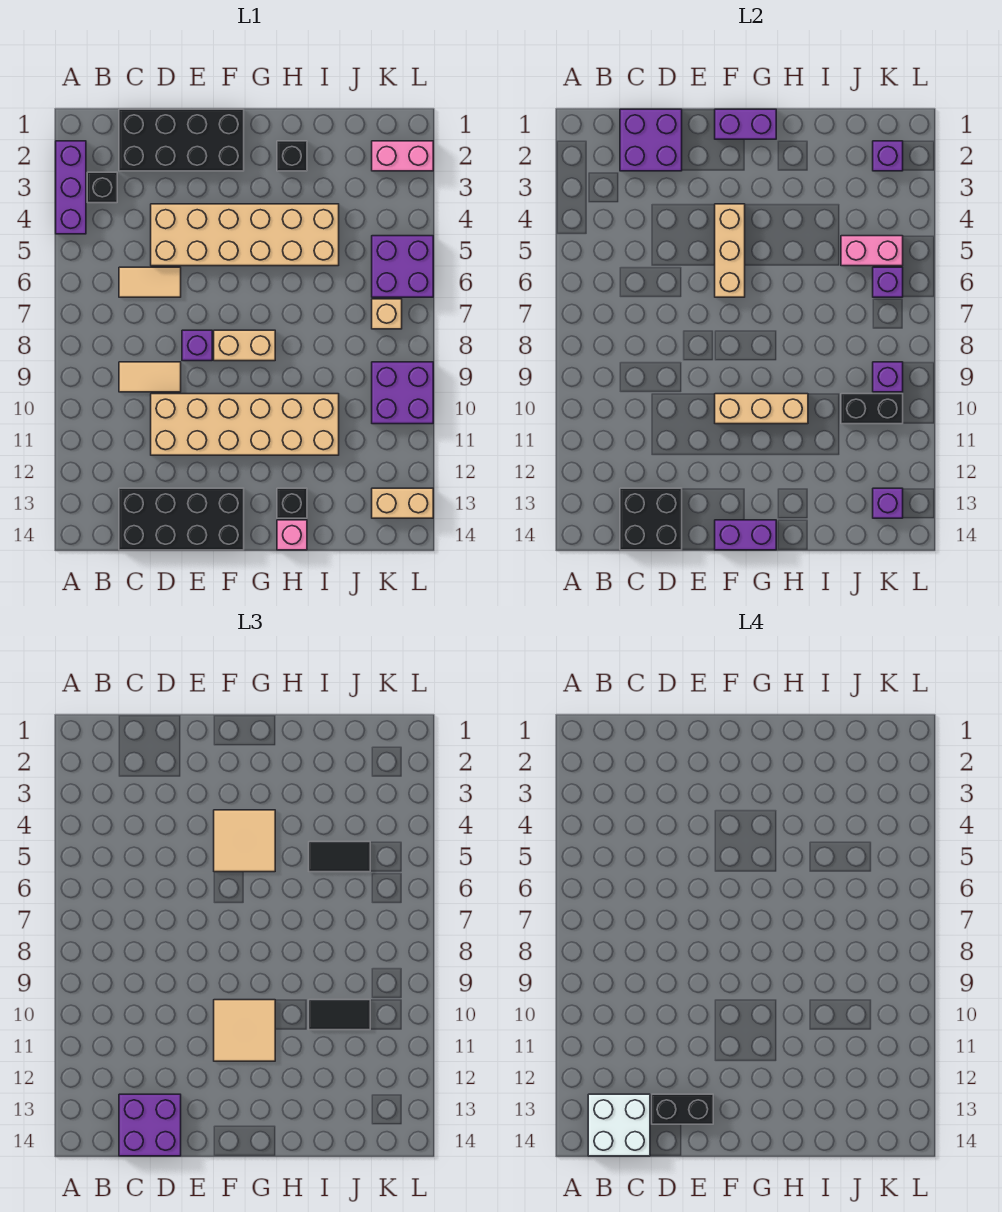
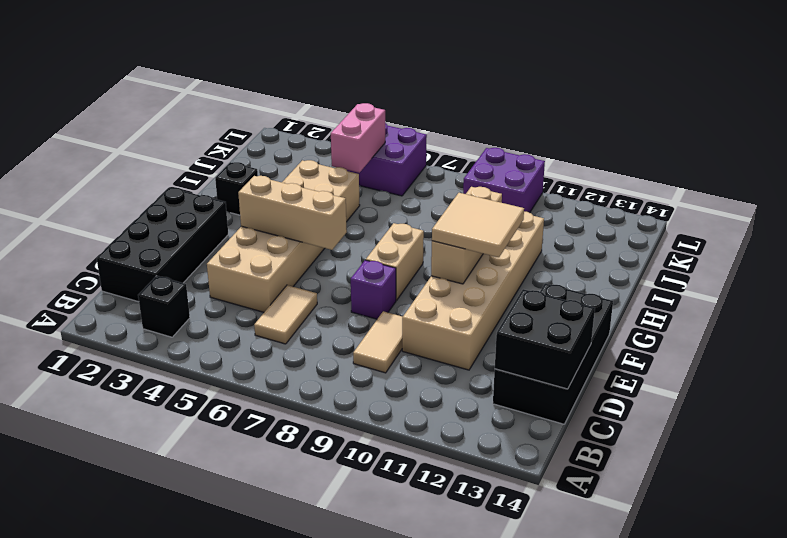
none -> purple 1x3 brick [56,141,86,234]
none -> black 1x1 brick [277,488,307,518]
none -> pink 1x1 brick [277,520,307,550]
none -> pink 1x2 brick [372,141,433,171]

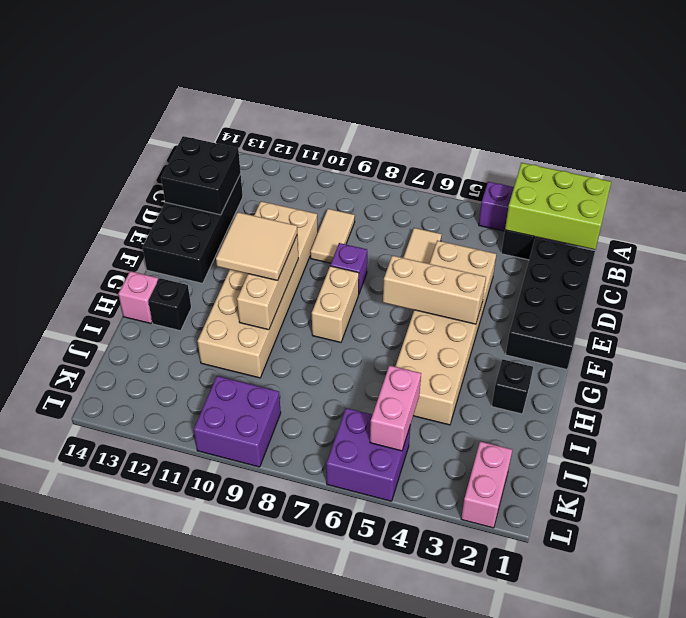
lime 2x3 brick [505,163,611,250] -> none
none -> tan 1x1 brick [372,299,402,329]
none -> tan 1x2 brick [372,488,433,518]
none -> purple 2x2 brick [620,109,682,171]
none -> purple 1x2 brick [715,109,776,139]

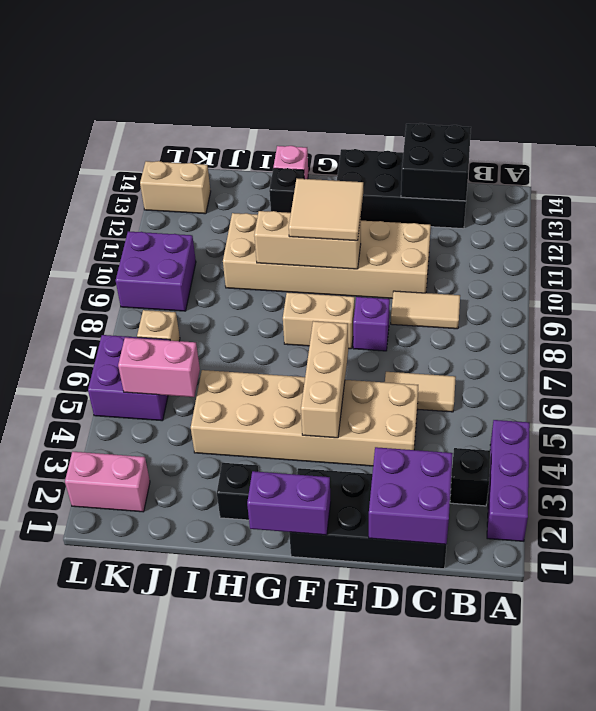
none -> purple 1x2 brick [715,520,776,550]
none -> black 1x2 brick [841,394,903,424]
none -> purple 1x1 brick [873,141,903,171]
none -> purple 1x1 brick [873,267,903,297]

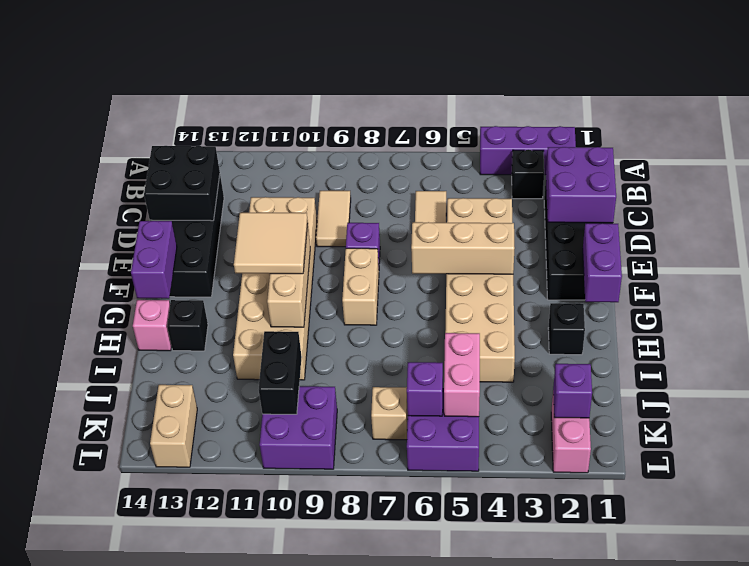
none -> purple 1x1 brick [873,362,903,392]
none -> purple 1x1 brick [873,488,903,518]
none -> purple 2x2 brick [119,1094,181,1156]
none -> tan 2x2 tile [214,810,275,872]

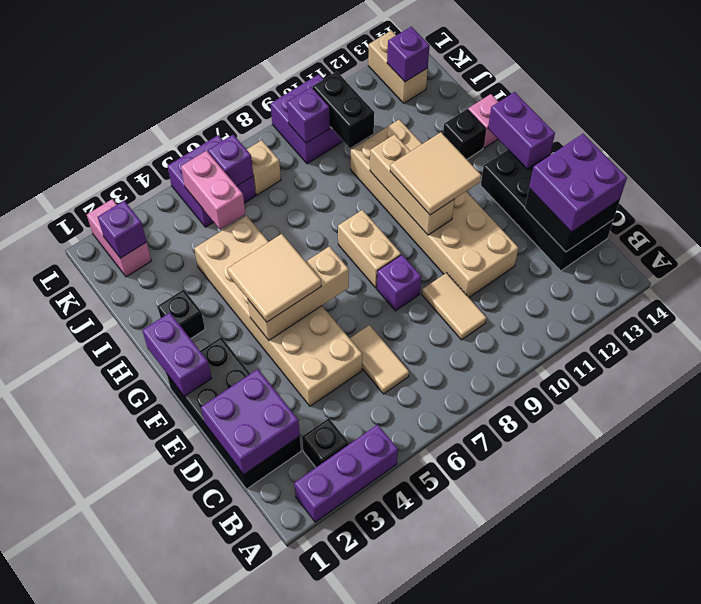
none -> black 1x2 tile [309,842,370,872]
none -> black 1x2 tile [309,1000,370,1030]
none -> white 2x2 brick [588,1094,650,1156]
none -> black 1x2 brick [652,1094,713,1124]

